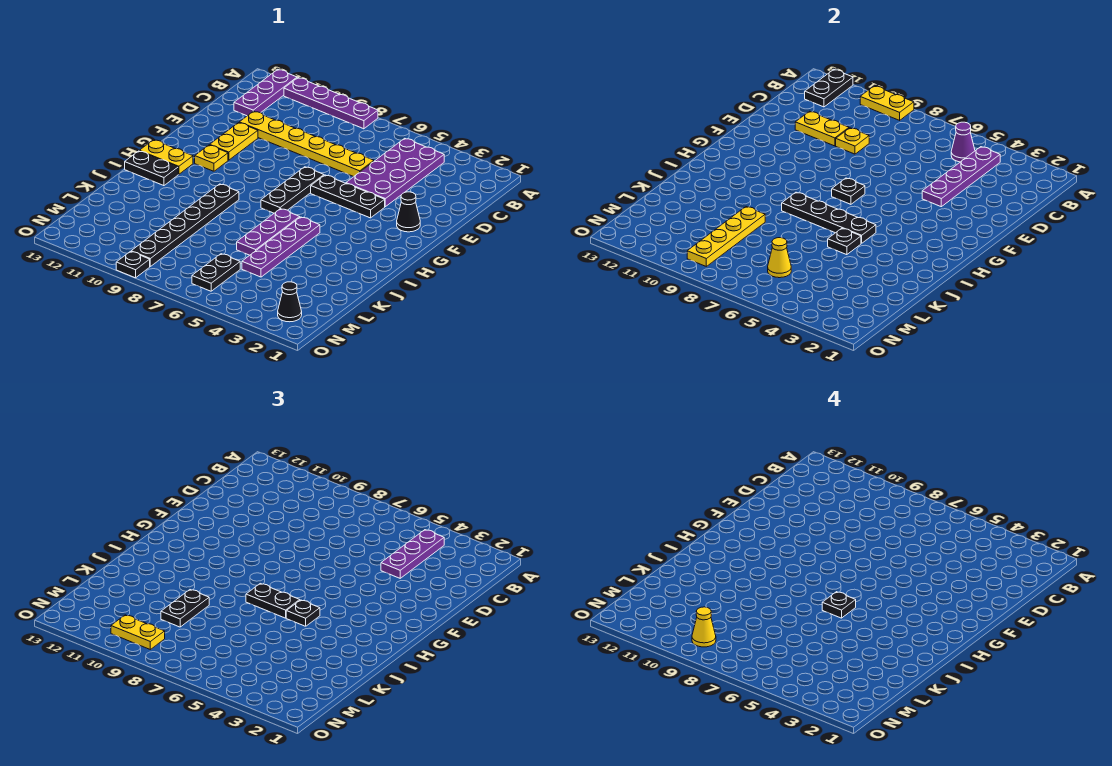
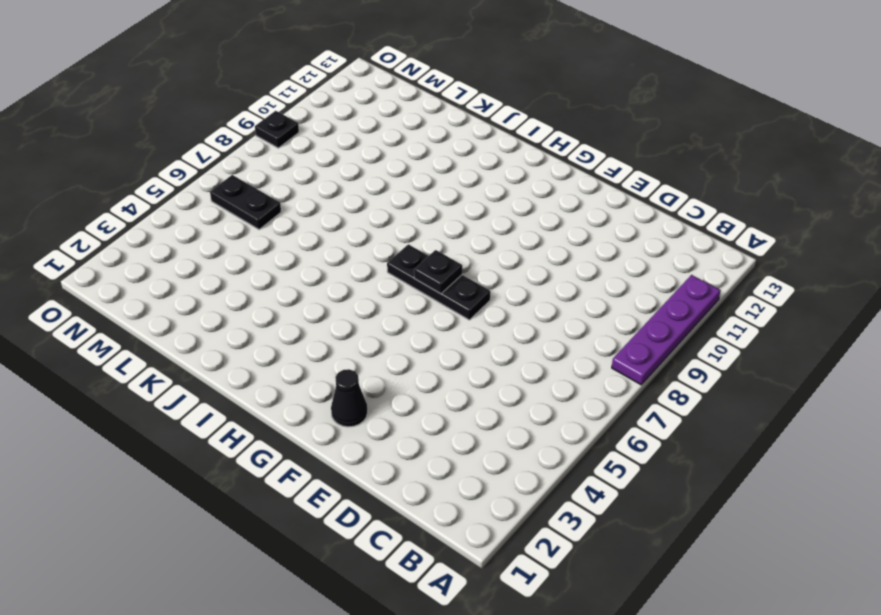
none -> purple 1x3 plate [234,69,297,116]
none -> purple 2x4 plate [346,138,444,207]
none -> yellow 1x6 plate [239,111,374,177]
none -> yellow 1x2 plate [210,123,258,160]

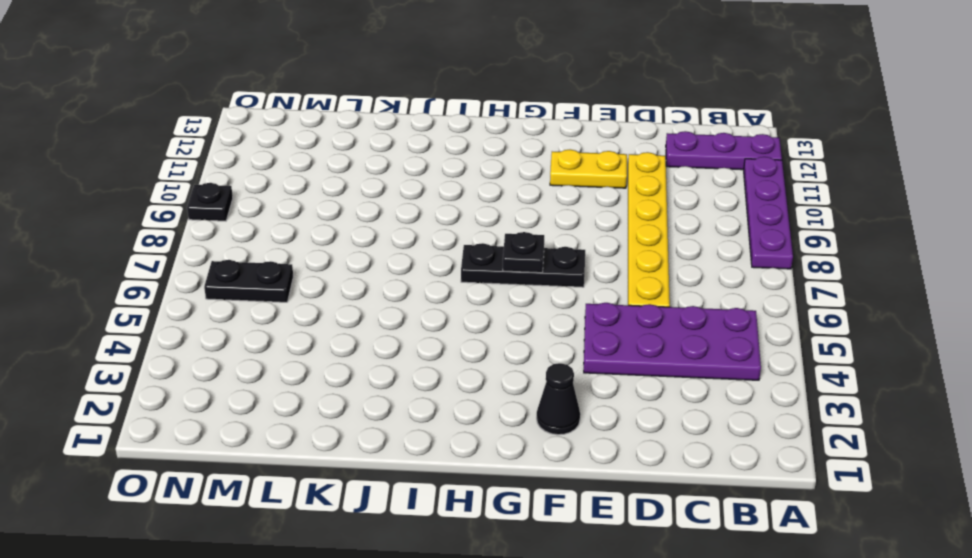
none -> black 1x3 plate [311,175,385,218]
none -> yellow 1x1 plate [195,145,228,171]
none -> yellow 1x2 plate [140,140,193,174]
none -> purple 1x4 plate [242,217,320,277]

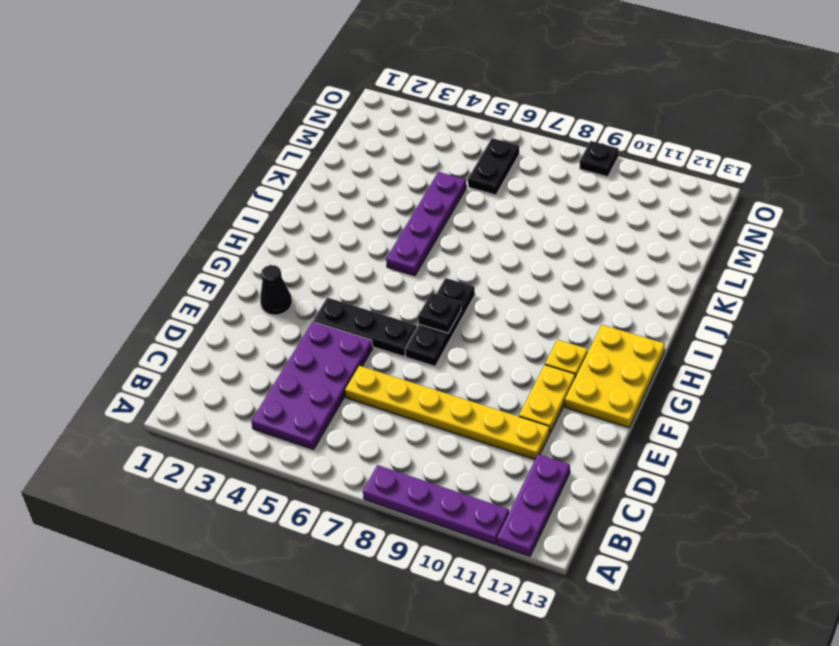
yellow 2x3 plate [565,325,665,428] -> yellow 1x2 plate [140,140,193,174]
none -> purple 1x3 plate [237,209,300,255]
none -> black 1x6 plate [131,184,239,266]
none -> black 1x2 plate [125,151,178,186]
none -> black 1x1 cone [278,282,302,322]

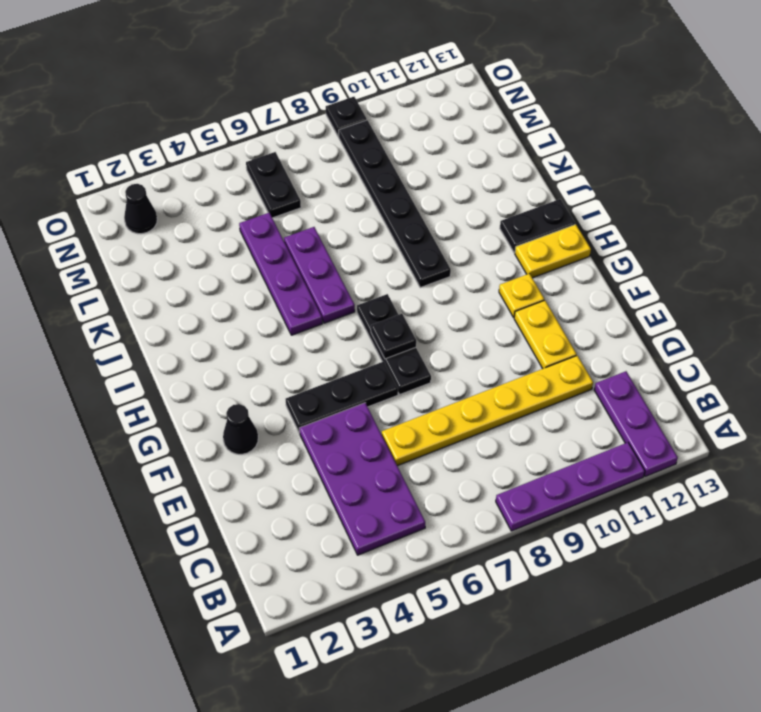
none -> yellow 1x2 plate [860,86,914,120]
none -> black 1x2 plate [805,69,853,107]
none -> purple 1x4 plate [922,147,1000,207]
none -> purple 1x1 cone [951,122,975,162]

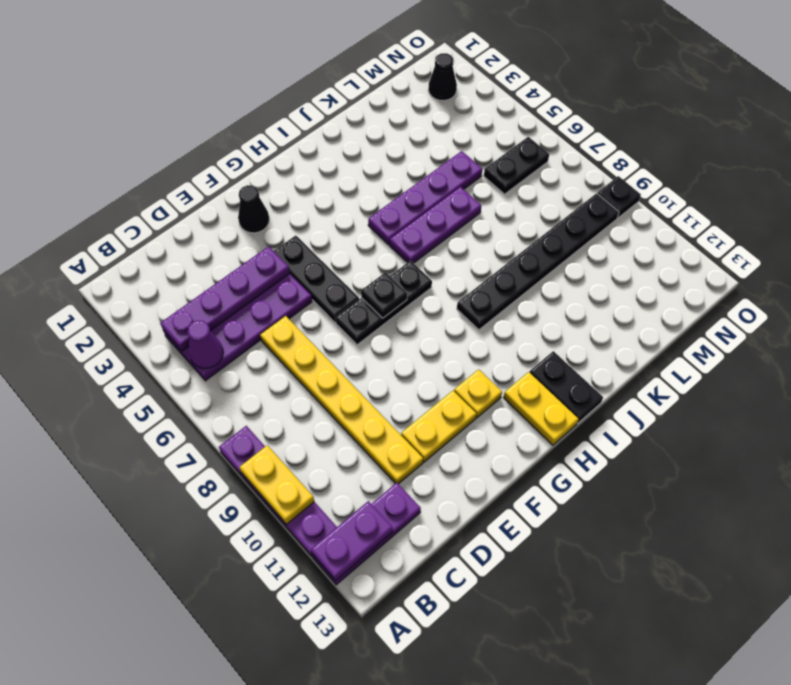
purple 1x2 plate [311,501,393,581] -> black 1x2 plate [805,69,853,107]
none -> yellow 1x1 plate [836,128,869,154]
none -> yellow 1x2 plate [795,111,849,146]
none -> black 1x4 plate [782,192,876,243]
none -> black 1x1 plate [828,228,861,255]

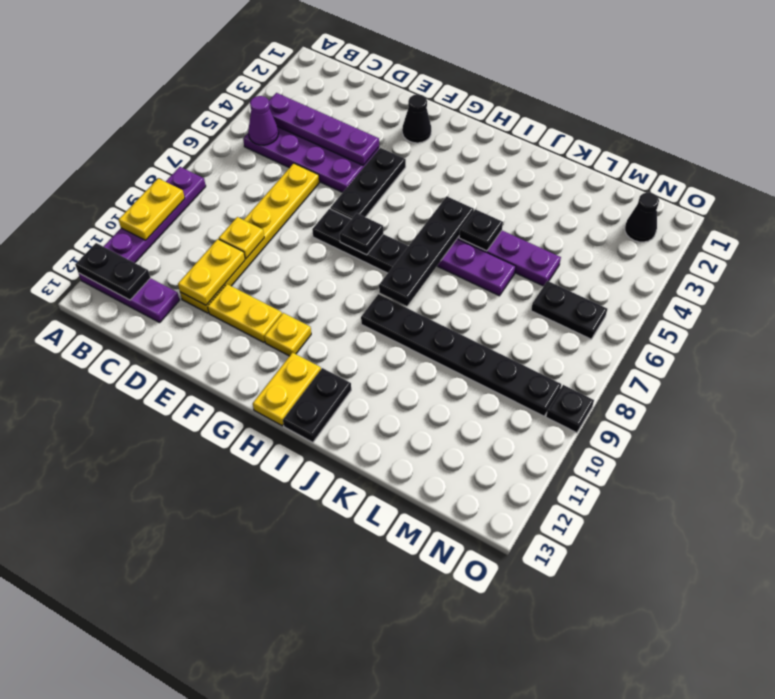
none -> yellow 1x4 plate [687,207,765,266]
none -> yellow 1x1 cone [768,238,791,278]
none -> purple 1x3 plate [381,530,444,578]
none -> black 1x1 plate [286,600,320,626]

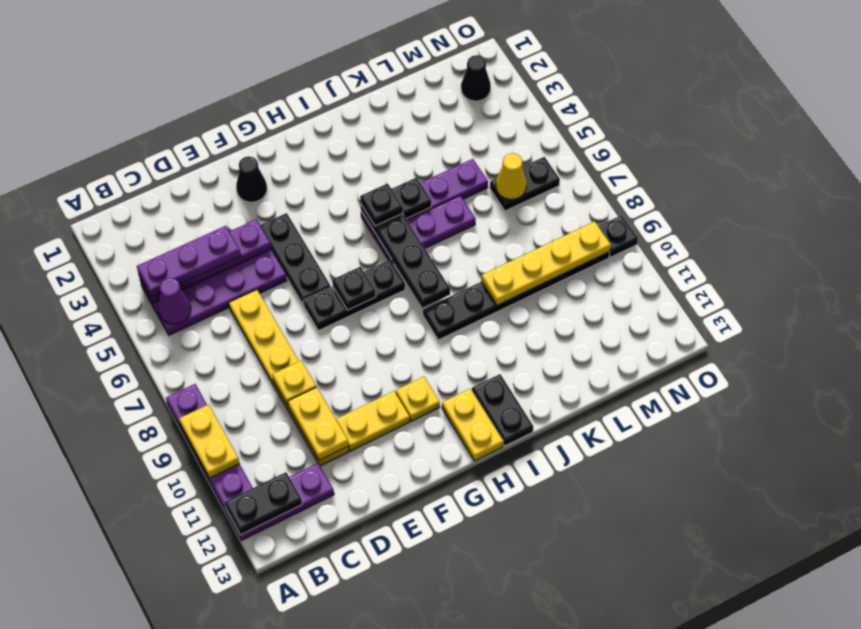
none -> black 1x2 plate [246,584,300,618]
none -> black 1x2 plate [161,590,209,627]
none -> yellow 1x2 plate [111,615,165,649]
none -> black 1x1 plate [822,592,856,618]

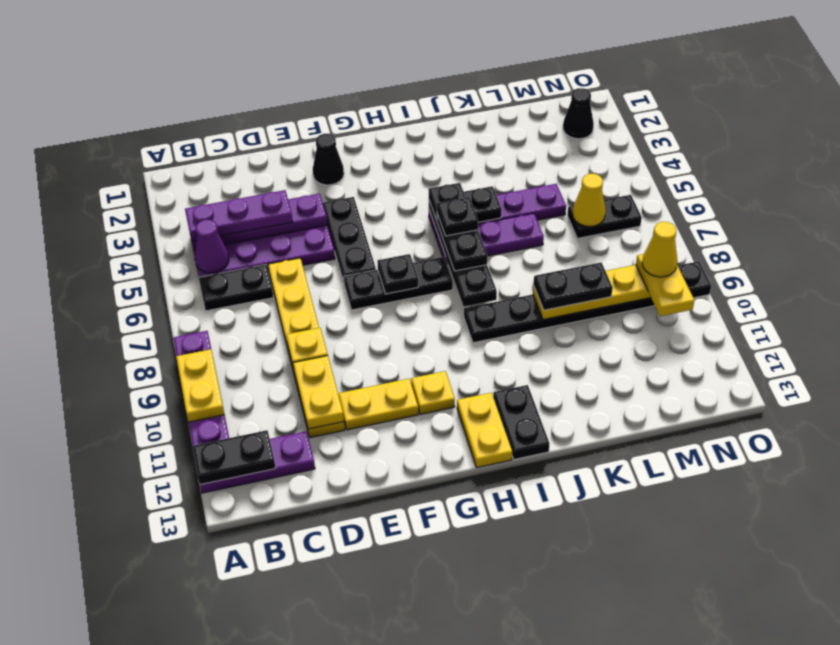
black 1x2 plate [199,265,273,311] -> none

